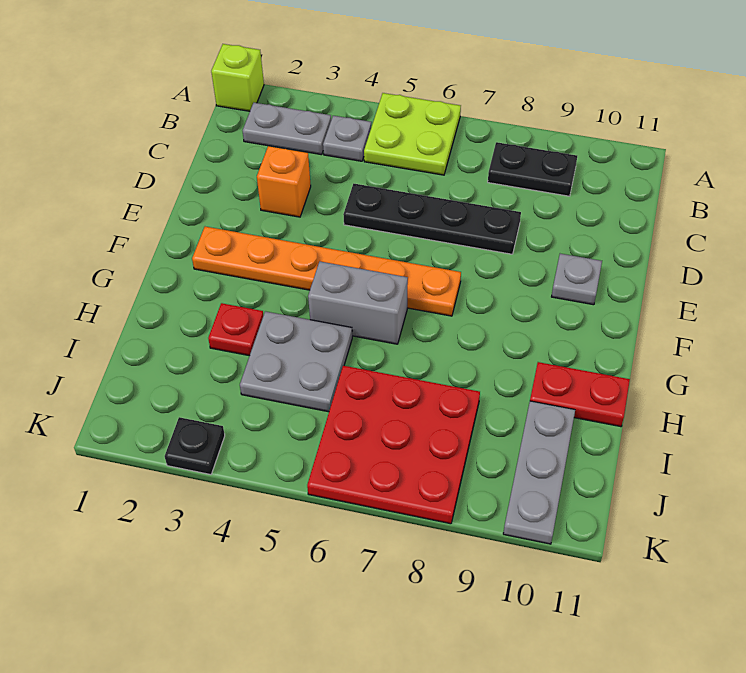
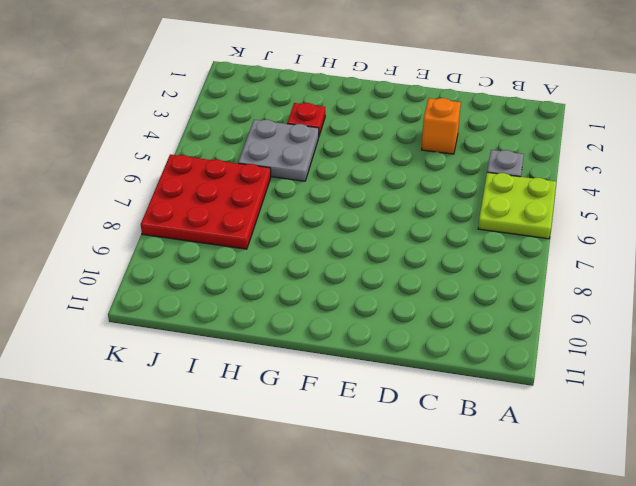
none -> lime 1x1 brick [211,44,264,111]
none -> grey 1x2 plate [243,103,331,155]
none -> black 1x2 plate [488,142,577,196]

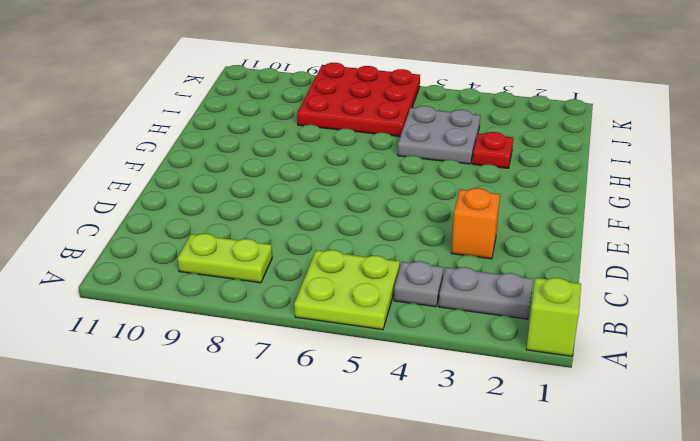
lime 1x2 plate [178,234,272,283] -> black 1x2 plate [488,142,577,196]
none -> black 1x4 plate [343,184,521,254]
none -> grey 1x1 plate [552,254,602,305]
none -> orange 1x6 plate [192,227,461,316]

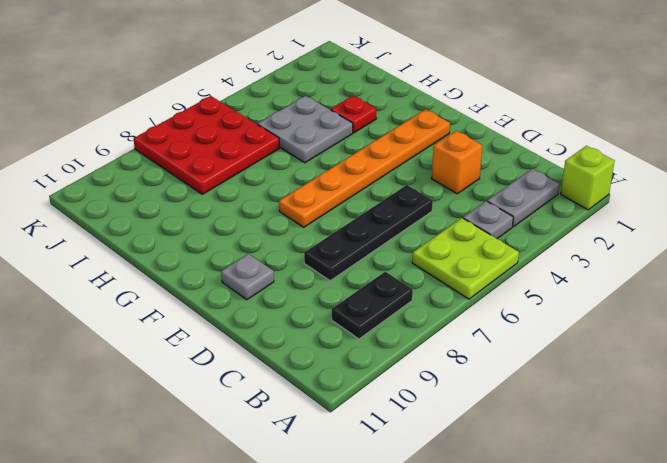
none -> grey 1x2 brick [308,262,408,344]
none -> red 1x2 plate [530,362,630,427]
none -> grey 1x3 plate [503,401,575,544]

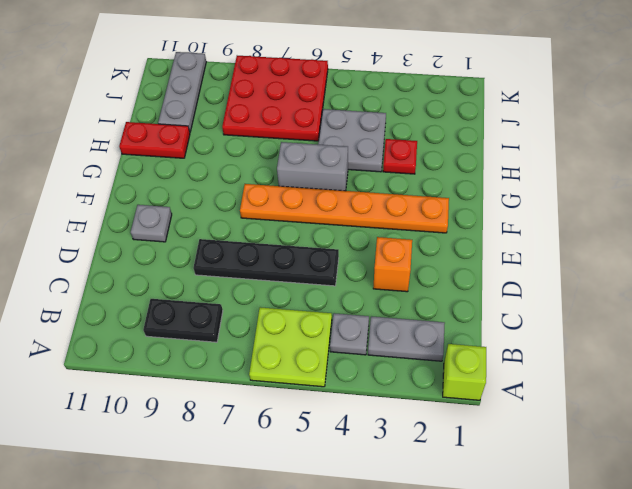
none -> black 1x1 plate [165,417,225,475]

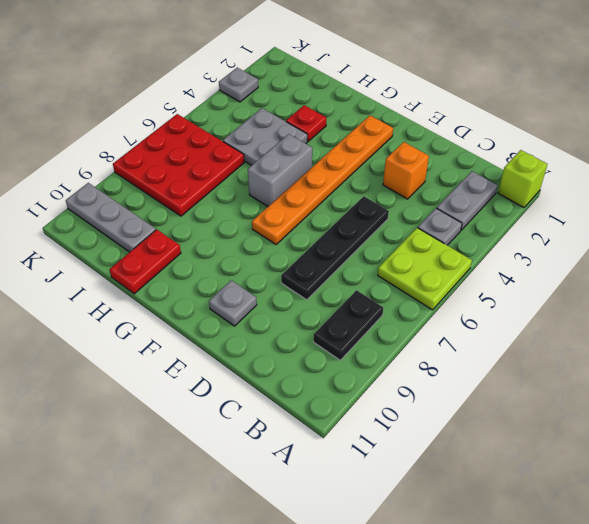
grey 1x1 plate [219,68,258,102] -> black 1x1 plate [165,417,225,475]

